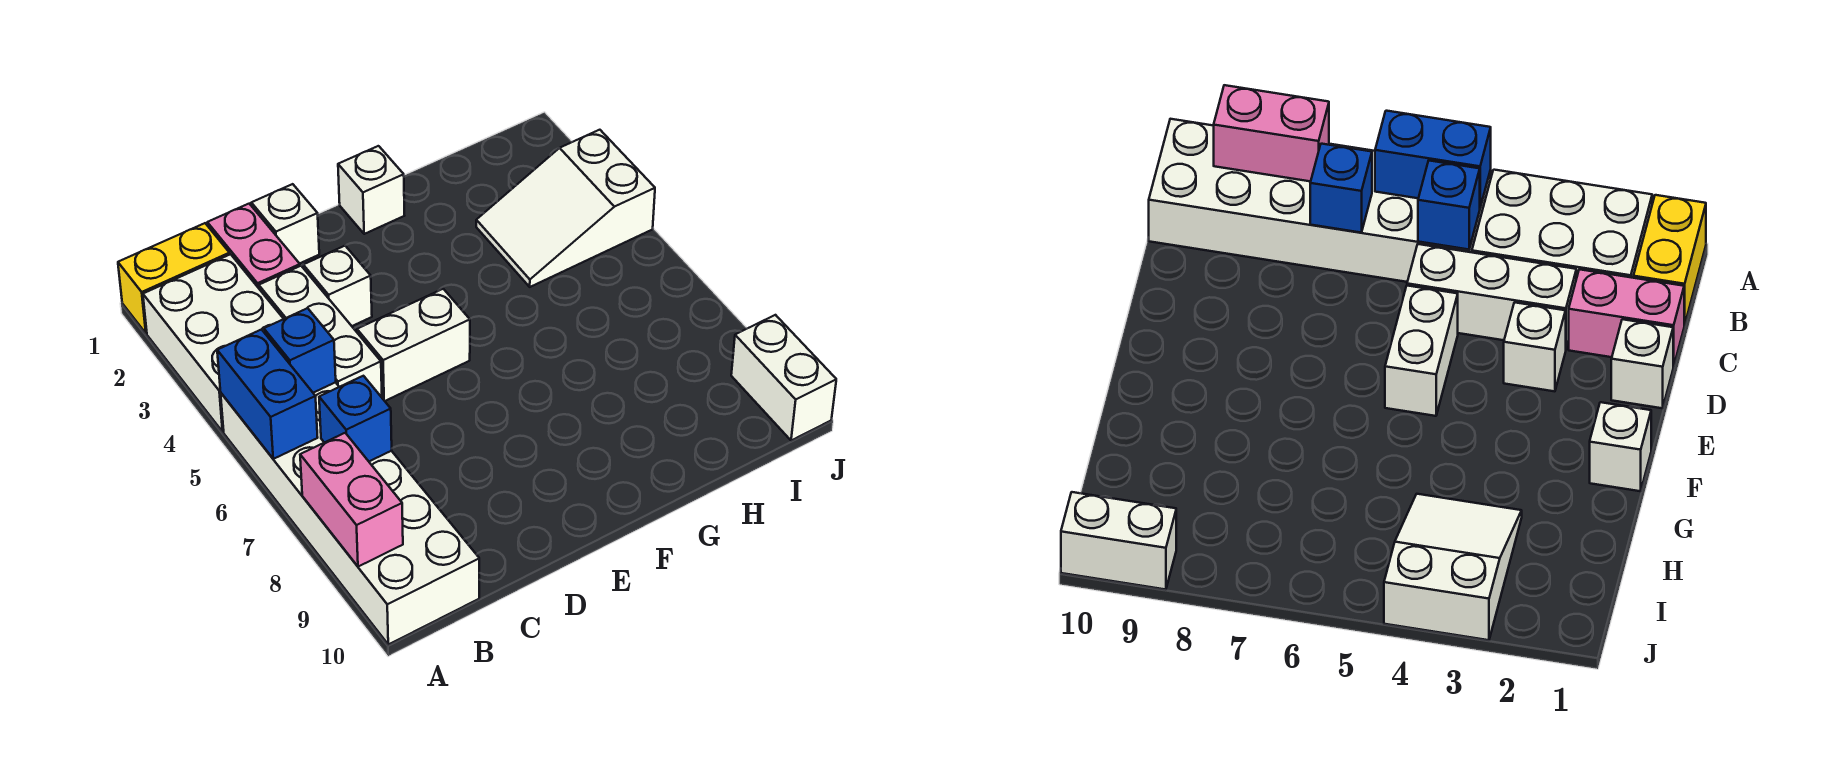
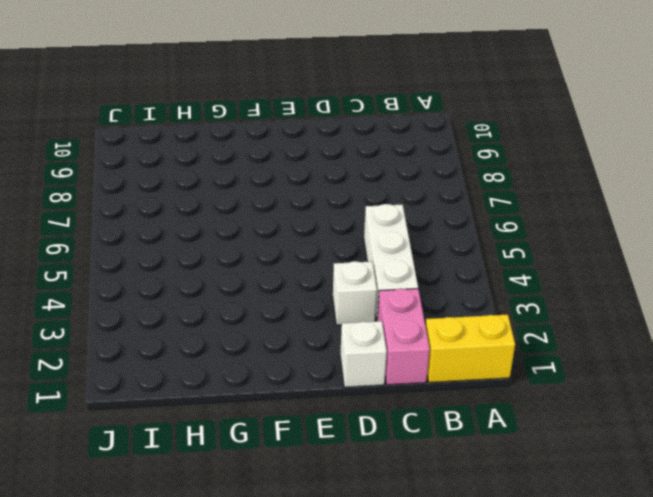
none -> white 2x3 brick [143,254,283,432]
none -> white 2x6 brick [221,382,479,644]
none -> white 1x2 brick [357,289,470,401]

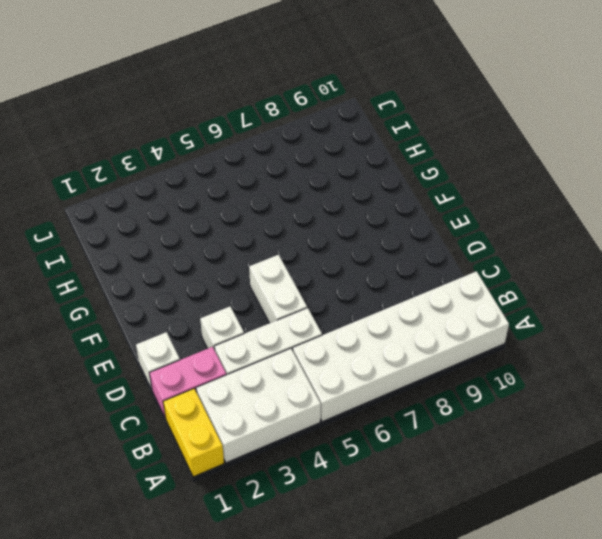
none -> white 1x1 brick [338,146,404,234]
none -> white 2x3 slope [476,130,655,287]
none -> white 1x2 brick [731,315,836,441]

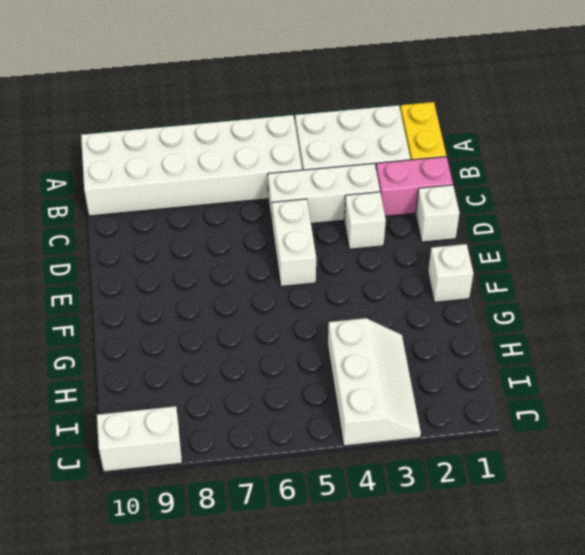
white 2x3 slope [328,318,421,446] -> white 2x3 slope turned to [476,130,655,287]
none -> blue 1x2 brick [217,329,318,459]
none -> pink 1x2 brick [300,433,403,567]
none -> blue 1x1 brick [264,308,336,393]

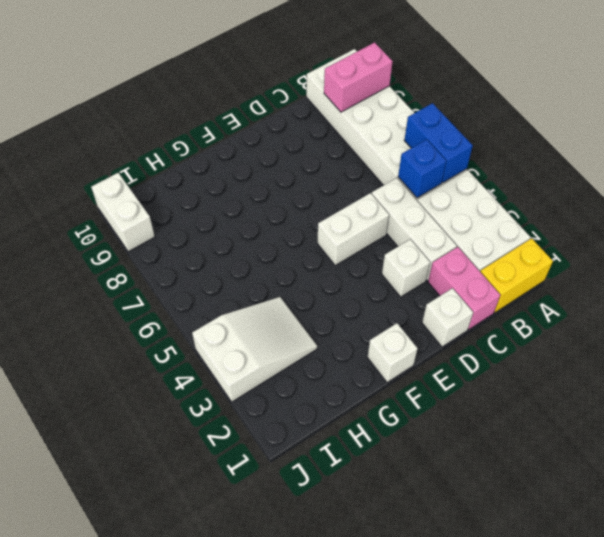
pink 1x2 brick [324,42,393,112] -> pink 1x2 brick turned to [300,433,403,567]
none -> blue 1x1 brick [319,376,392,461]

